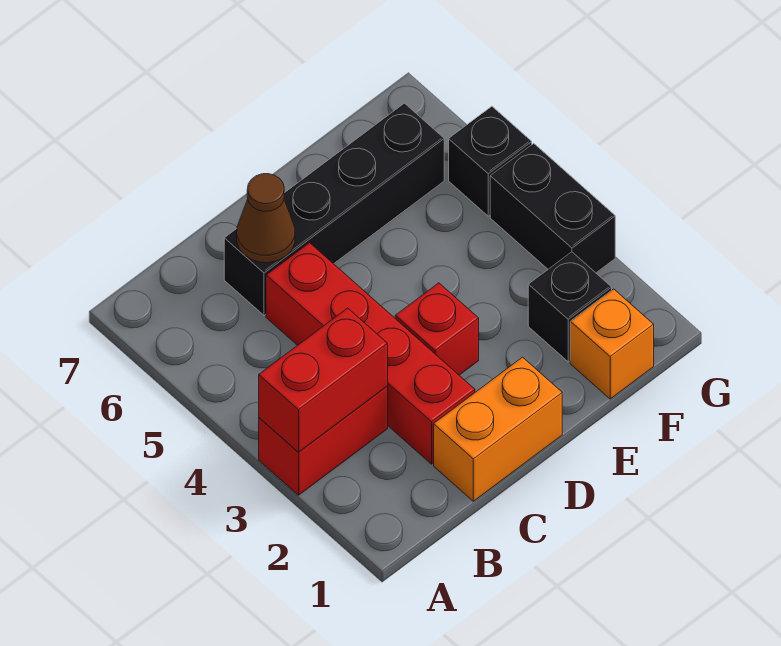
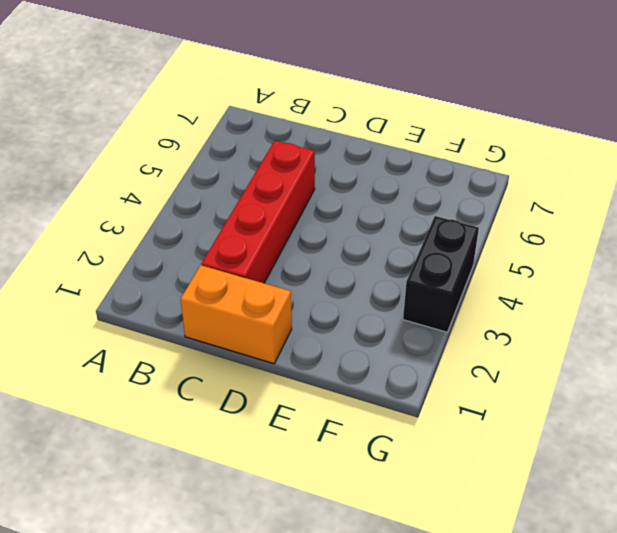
none -> red 1x2 brick [259,387,388,495]
none -> black 1x4 brick [224,103,444,316]

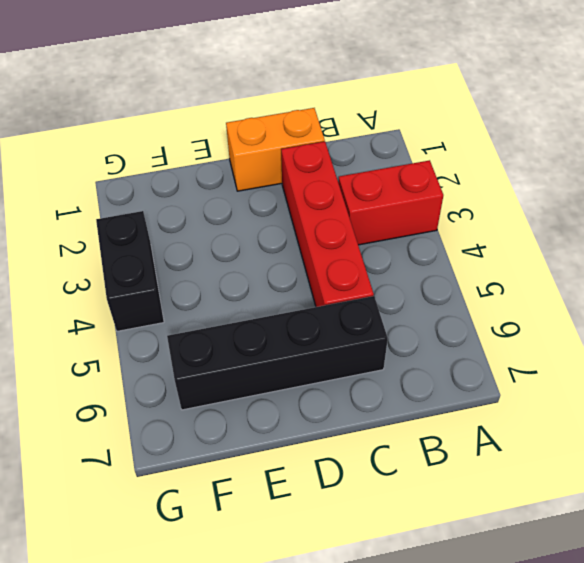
none -> red 1x1 brick [395,283,479,375]
none -> orange 1x1 brick [570,289,654,399]

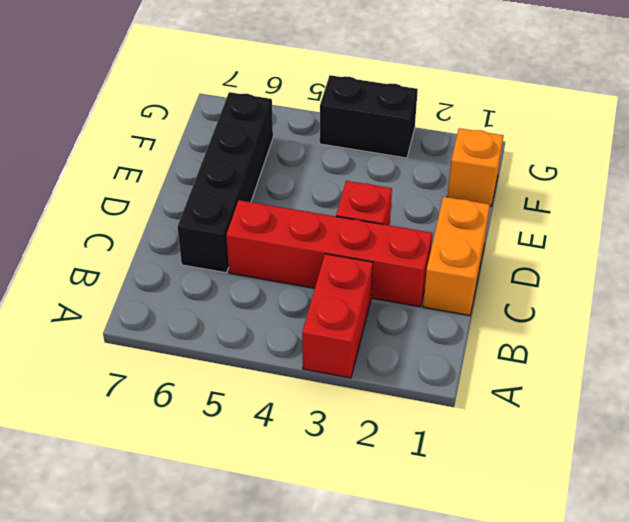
none -> black 1x1 brick [528,252,612,362]
none -> black 1x1 brick [449,106,532,216]

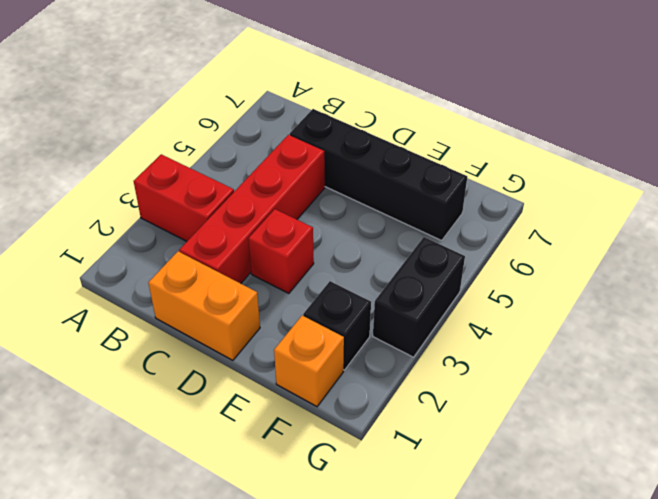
none -> black 1x1 brick [449,106,532,216]
none -> red 1x2 brick [259,308,388,452]

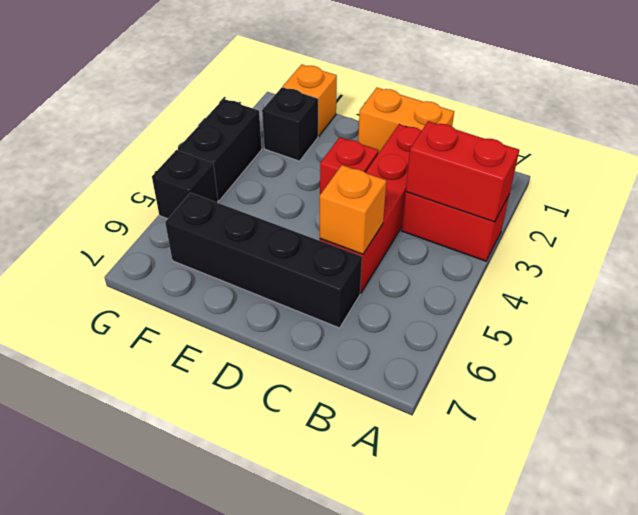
orange 1x1 brick [320,165,386,254] -> none
none -> brown 1x1 cone [237,174,295,263]

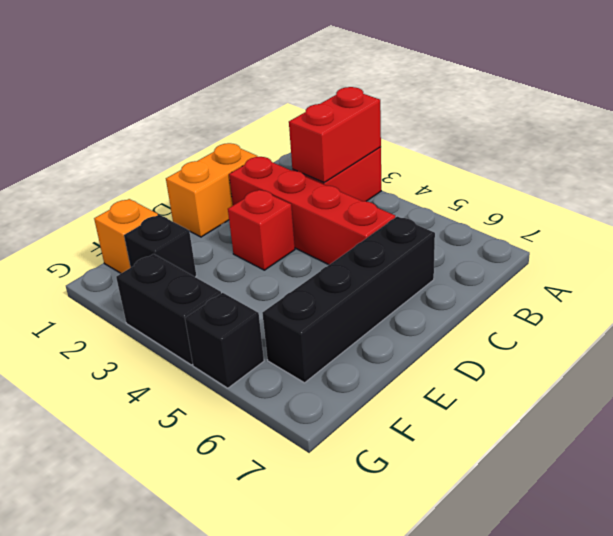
none -> brown 1x1 cone [237,174,295,263]

